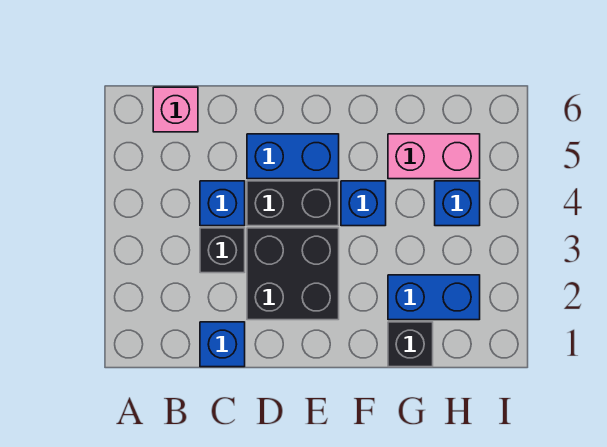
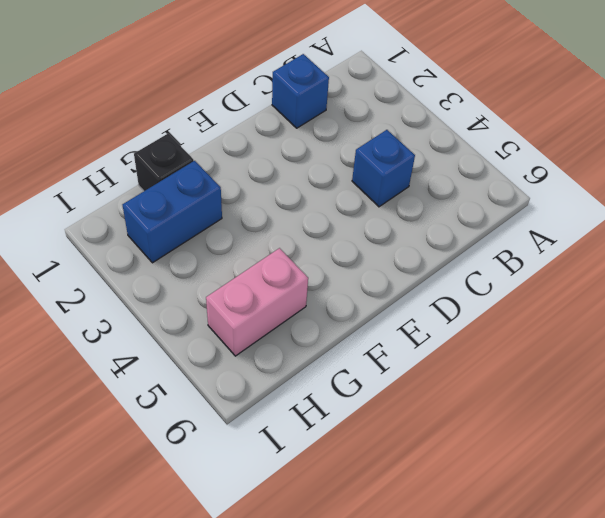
none -> pink 1x1 brick [153,87,198,132]
none -> black 1x1 brick [200,228,245,273]
none -> black 2x2 brick [247,228,339,320]

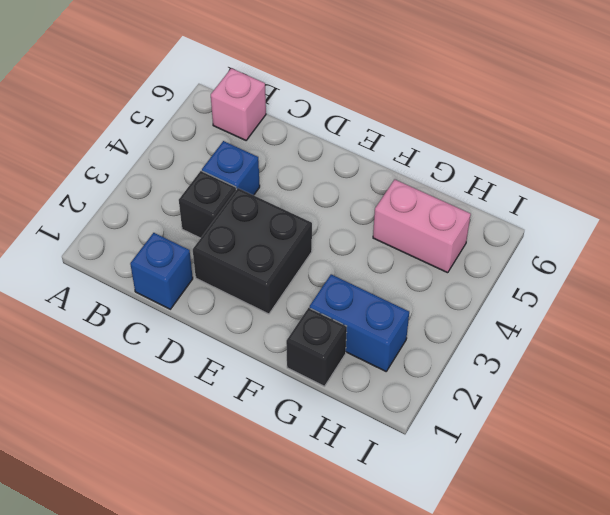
none -> black 1x2 brick [247,181,339,226]
none -> blue 1x2 brick [247,134,339,179]
none -> blue 1x1 brick [341,181,386,226]

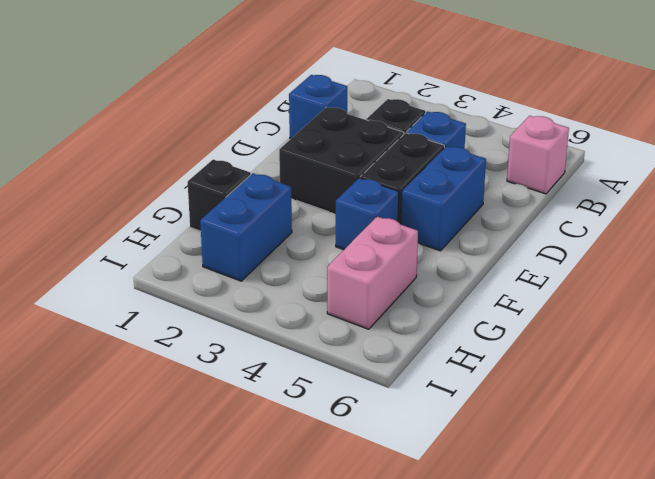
none -> blue 1x1 brick [435,181,480,226]

